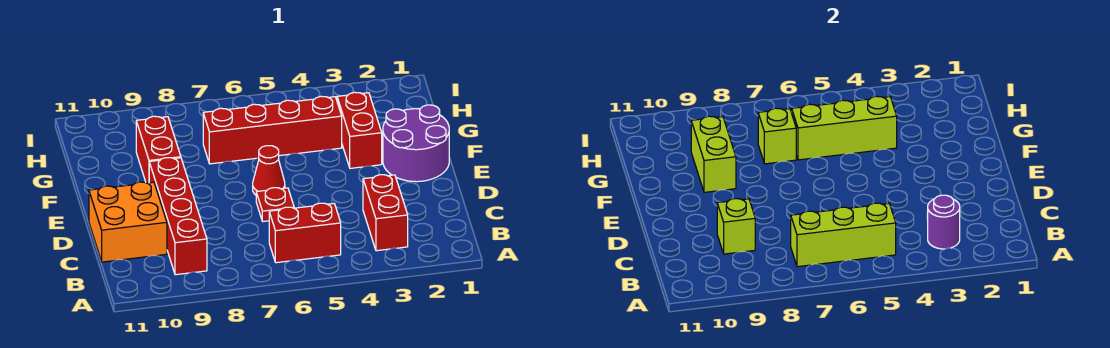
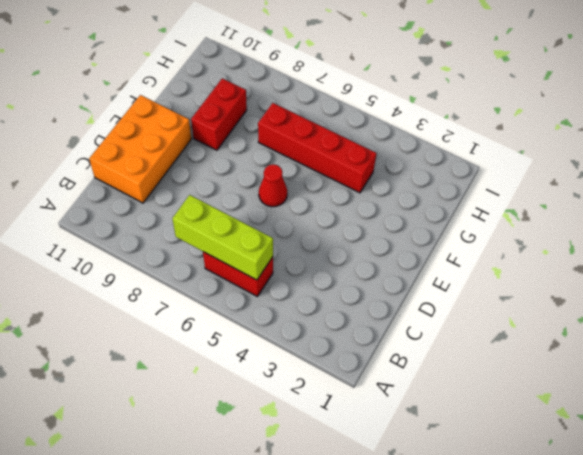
orange 2x3 brick [89,95,191,203] -> orange 2x2 brick [89,182,167,262]
none -> red 1x2 brick [363,175,408,251]
none -> red 1x4 brick [149,158,207,275]
none -> red 1x1 plate [256,188,294,221]

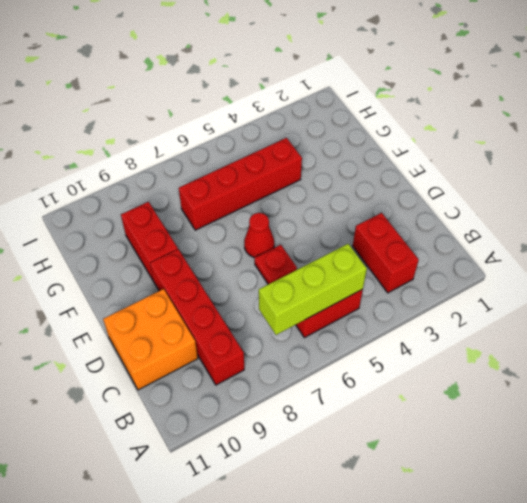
none -> purple 2x2 round brick [383,105,449,182]
none -> red 1x2 brick [337,92,382,168]
none -> purple 1x1 round brick [928,195,960,249]

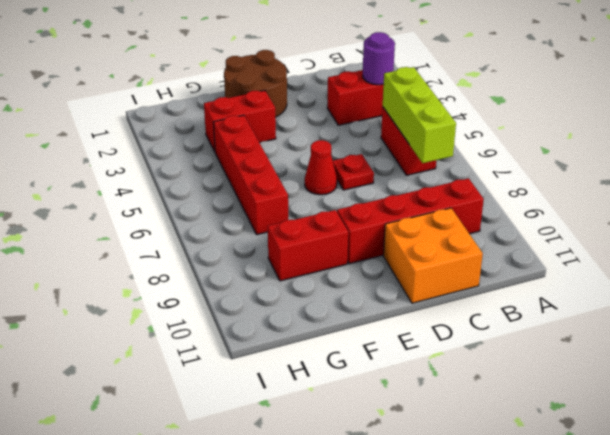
brown 2x2 round brick [224,50,287,117] -> purple 2x2 round brick [383,105,449,182]
none -> lime 1x1 brick [717,199,755,254]
none -> lime 1x2 brick [691,116,736,192]
none -> lime 1x3 brick [792,96,897,160]

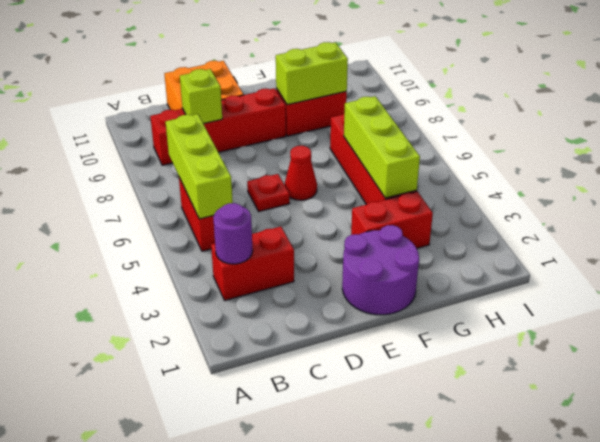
none -> lime 1x1 brick [758,108,796,164]

